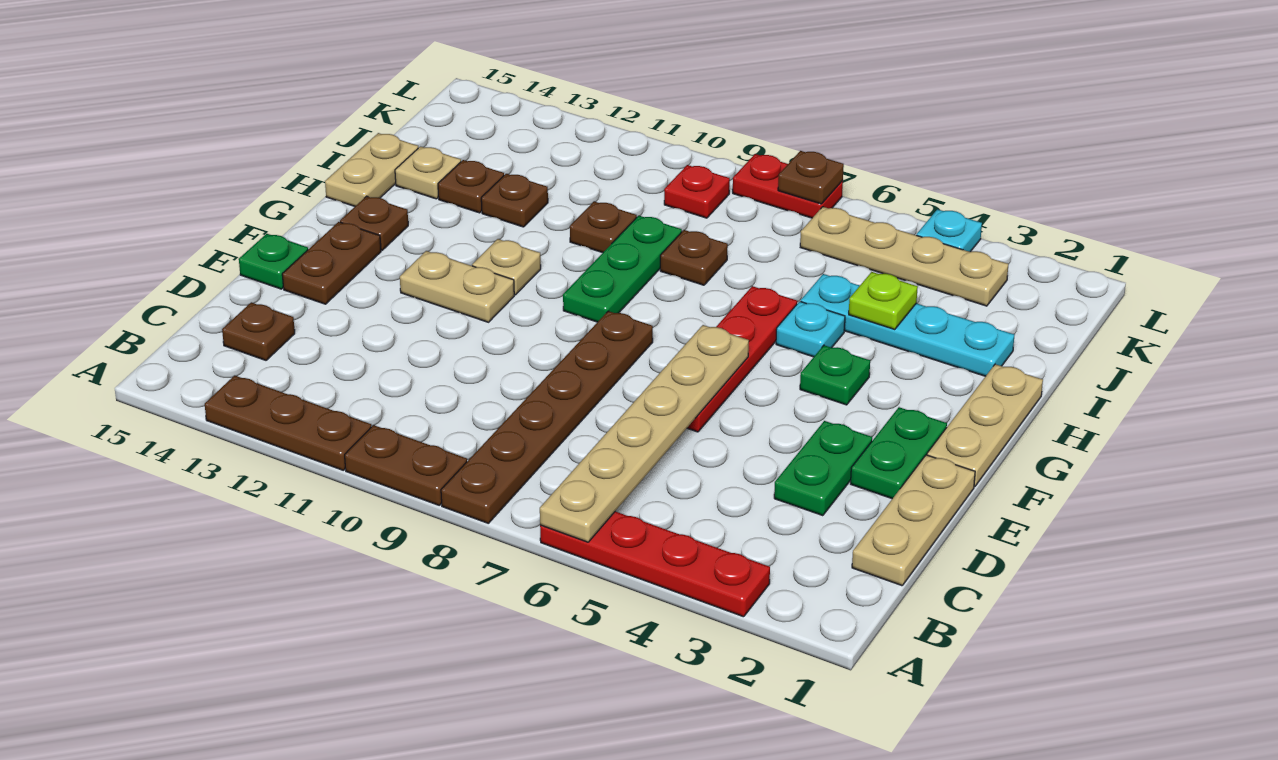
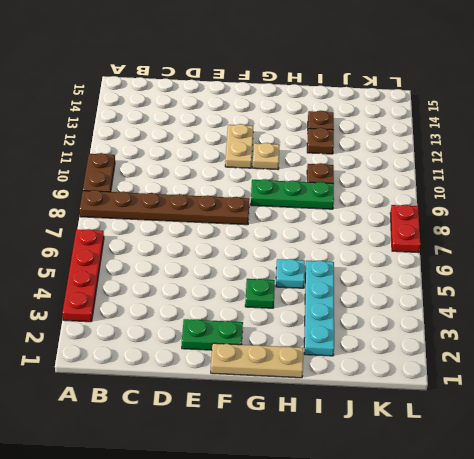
none -> brown 1x3 plate [205,375,371,470]
none -> tan 1x3 plate [852,455,975,586]
none -> brown 1x1 plate [222,302,295,360]
none -> green 1x2 plate [774,421,872,516]

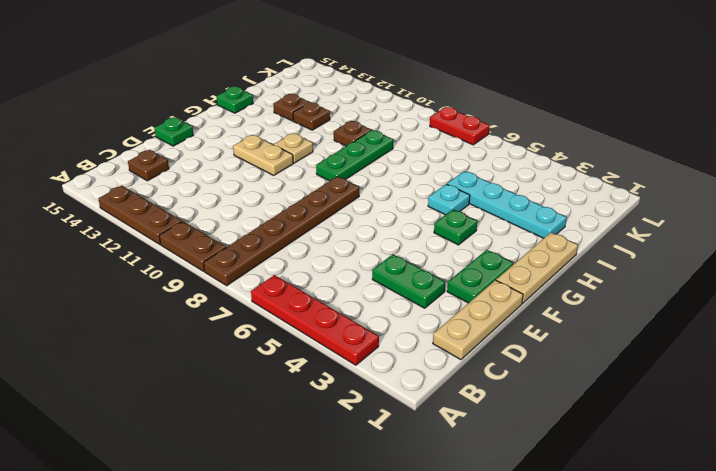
green 1x2 plate [372,254,445,308] -> green 1x2 plate turned to [774,421,872,516]
green 1x1 plate [217,86,253,113] -> tan 1x2 plate [325,133,418,206]
none -> red 1x4 plate [687,286,797,432]
none -> brown 1x2 plate [282,222,381,304]
none -> brown 1x1 plate [340,196,408,250]
none -> brown 1x1 plate [660,230,728,285]

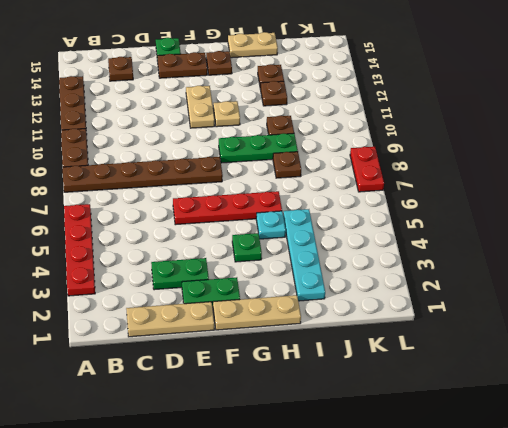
none -> tan 1x1 plate [395,147,461,199]
none -> tan 1x4 plate [800,207,1008,306]
none -> red 1x1 plate [664,165,730,218]
none -> cyan 1x1 plate [917,209,982,252]

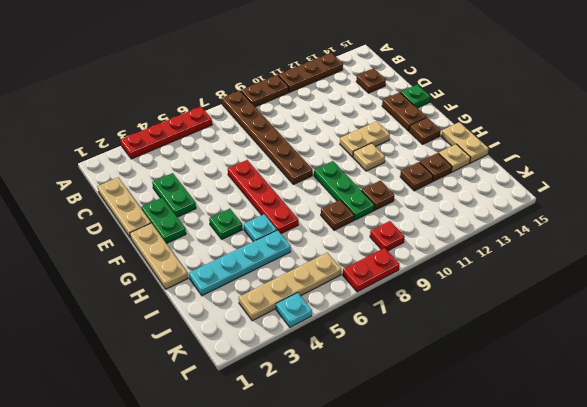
none -> tan 1x6 plate [540,325,749,542]
none -> lime 1x1 plate [849,272,918,330]
none -> brown 1x1 plate [778,151,844,204]

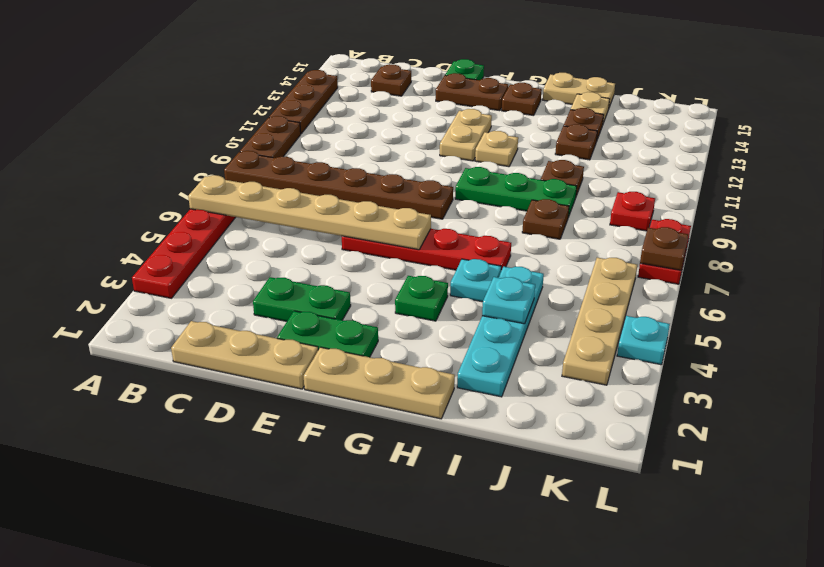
cyan 1x1 plate [482,277,535,324] -> lime 1x1 plate [849,272,918,330]

